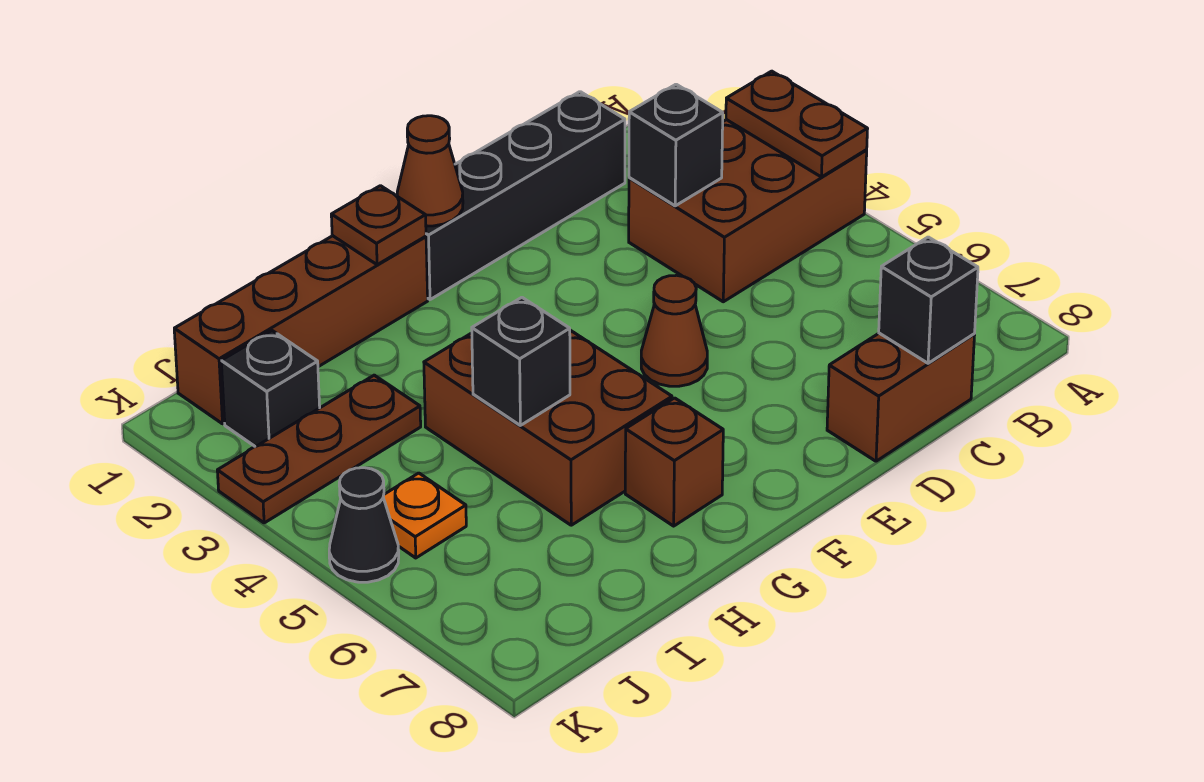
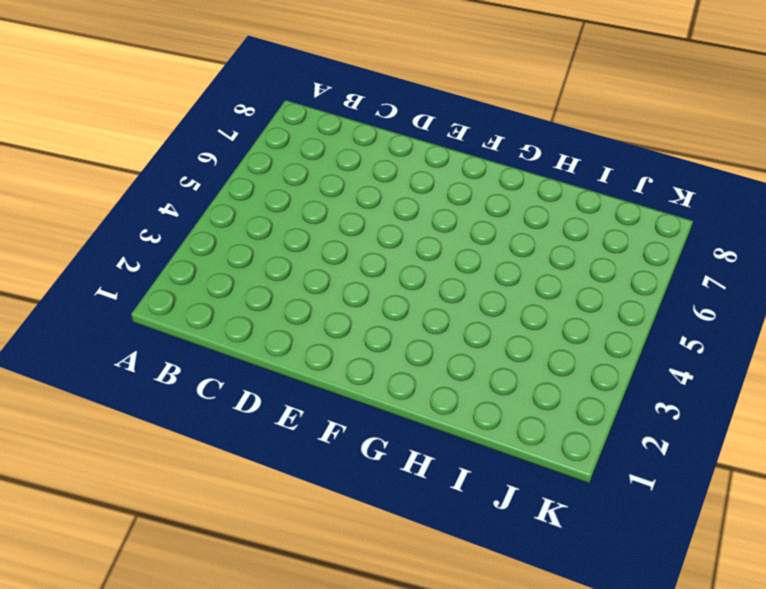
none -> brown 2x3 brick [629,120,867,302]
none -> black 1x4 brick [426,92,625,300]
none -> brown 1x2 brick [827,333,975,461]

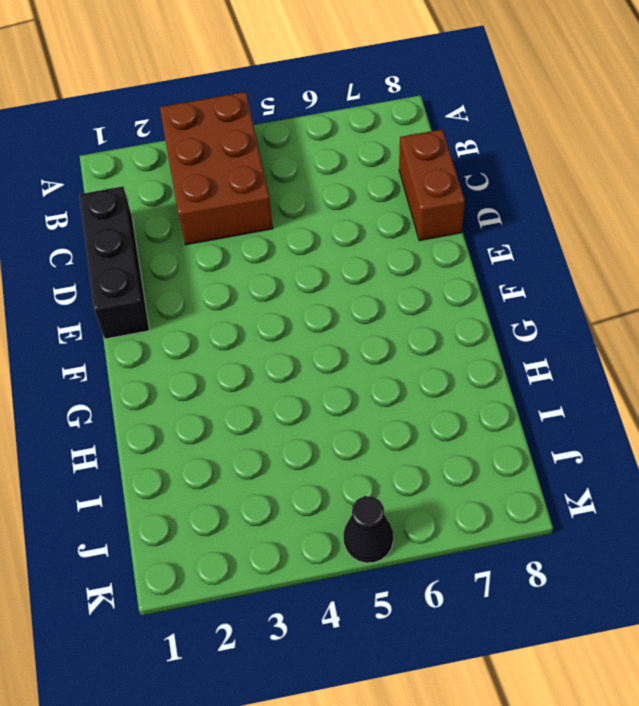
black 1x3 brick [79,186,149,339] -> black 1x4 brick [426,92,625,300]
none -> brown 1x1 cone [641,275,707,386]
none -> brown 1x4 brick [174,236,428,424]
none -> brown 2x3 brick [424,330,672,525]

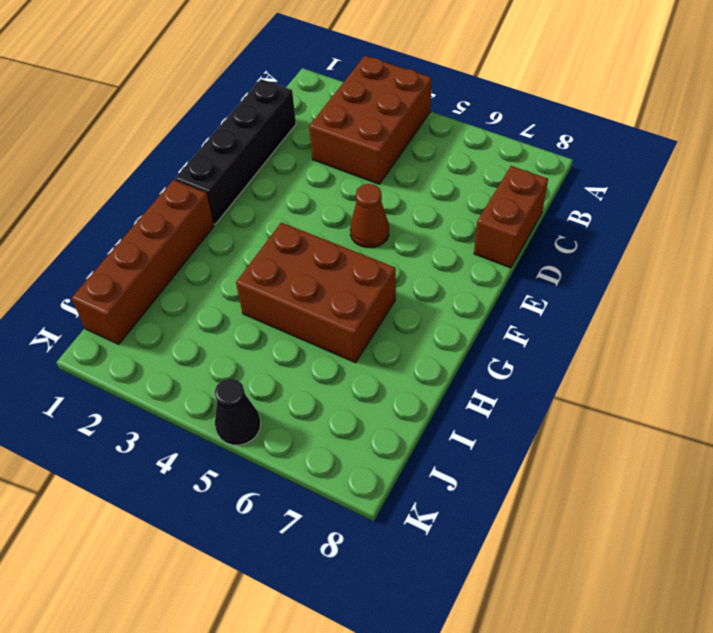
none -> brown 1x1 brick [625,398,723,526]
none -> brown 1x3 plate [217,375,421,523]
none -> black 1x1 brick [221,331,320,447]

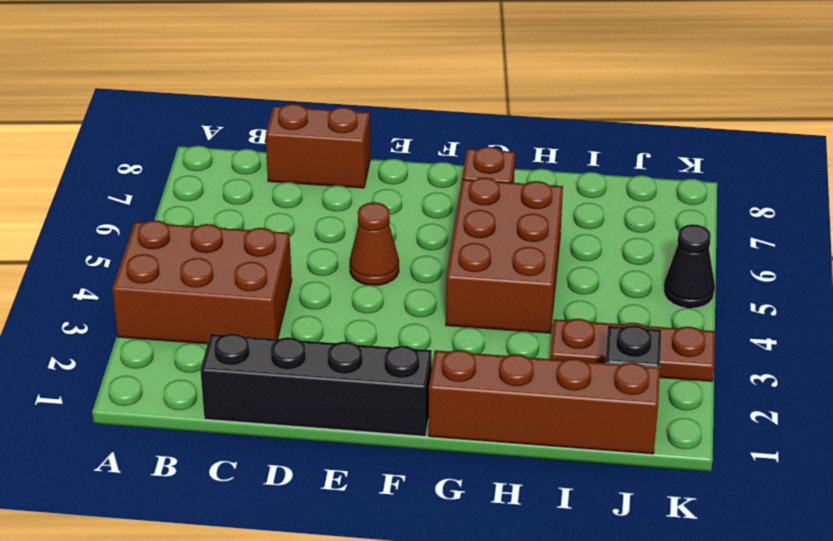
none -> orange 1x1 plate [383,473,466,558]
none -> brown 1x2 plate [726,71,868,177]
none -> black 1x1 brick [629,84,723,206]

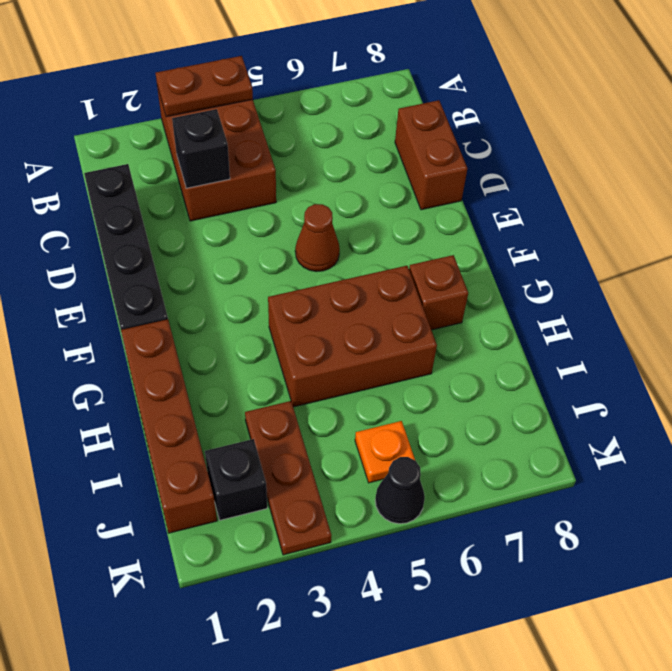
none -> black 1x1 brick [879,237,978,363]
none -> brown 1x1 cone [397,116,463,226]
none -> brown 1x1 plate [331,186,426,265]

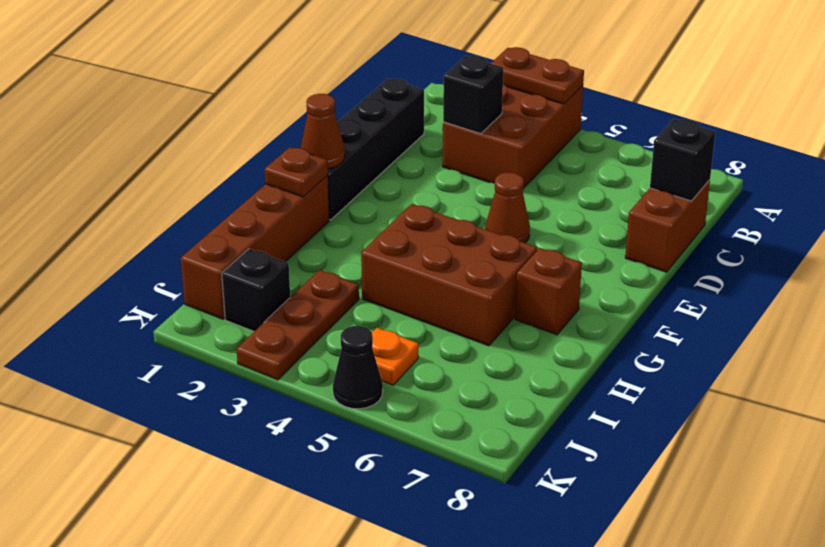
none -> black 1x1 brick [472,297,570,425]

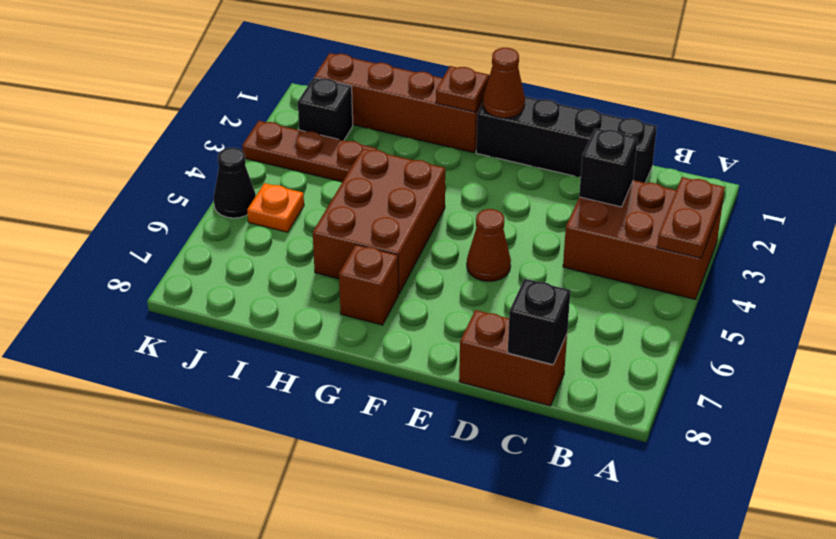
none -> black 1x1 brick [472,297,570,425]

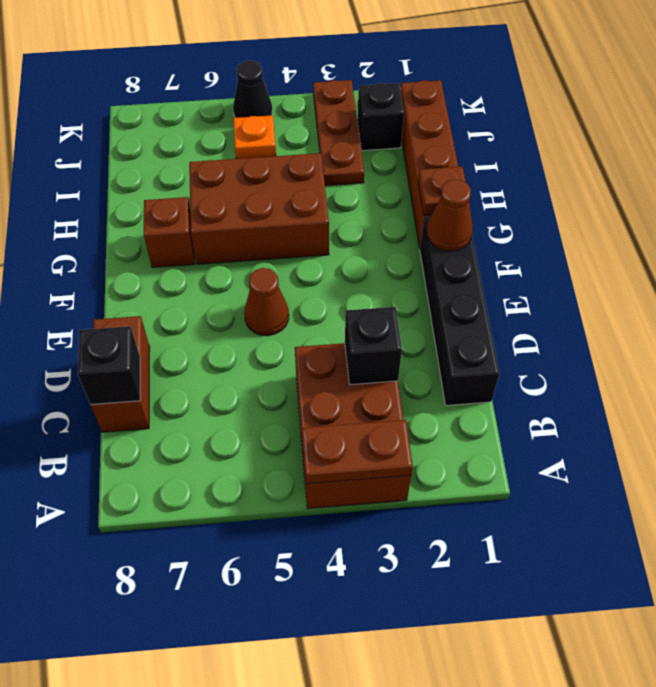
none -> black 1x1 brick [472,297,570,425]

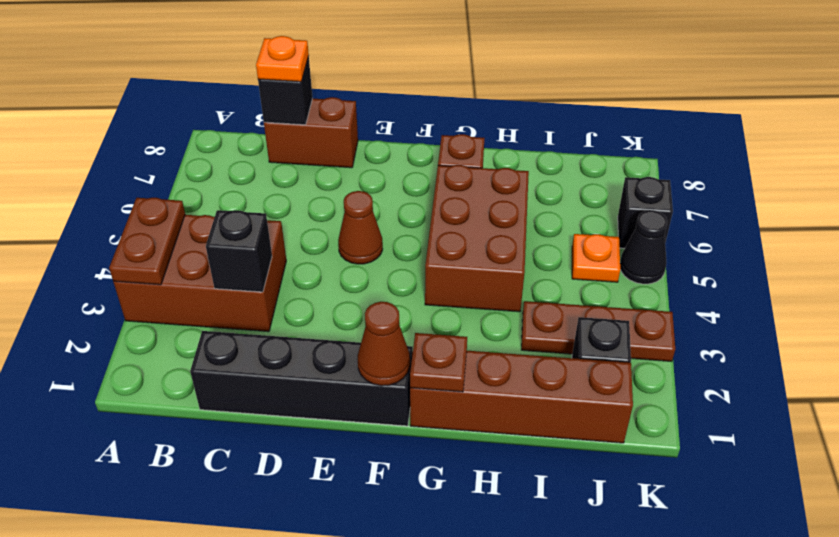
orange 1x1 plate [256,36,309,82] -> none
black 1x1 brick [618,177,673,248] -> black 1x1 brick moved to [472,297,570,425]

